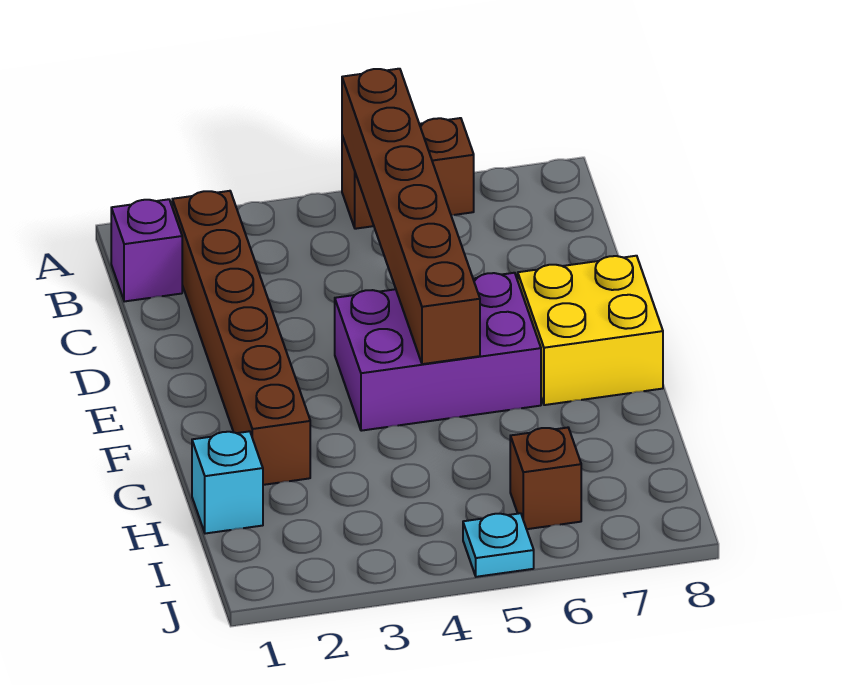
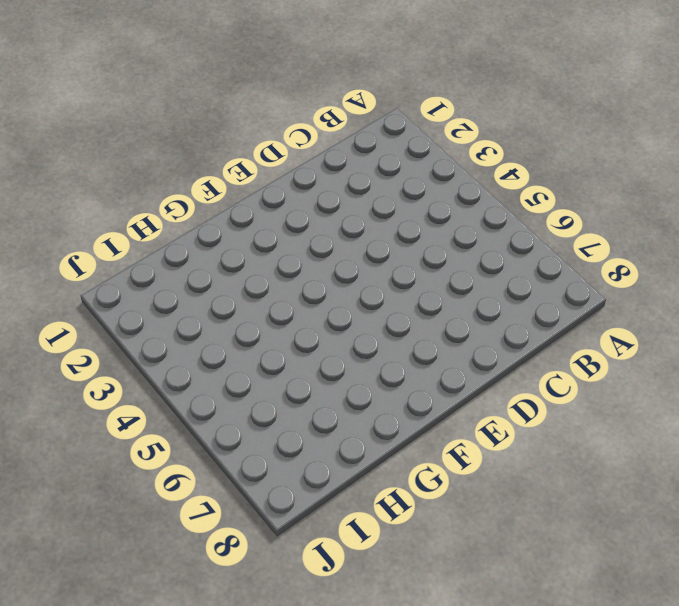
none -> brown 1x2 brick [342,118,474,229]
none -> purple 1x1 brick [111,199,182,302]

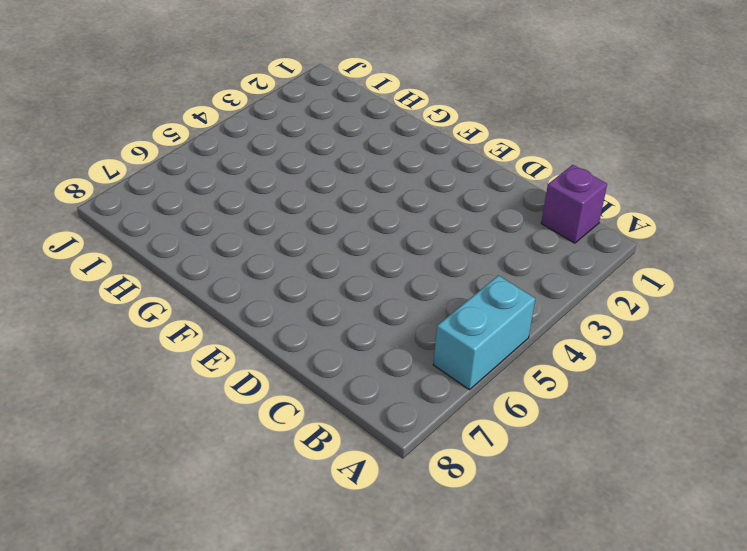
cyan 1x2 brick [433,276,535,390] -> brown 1x2 brick [342,118,474,229]
none -> brown 1x6 brick [172,191,310,485]
none -> purple 2x3 brick [335,273,541,431]

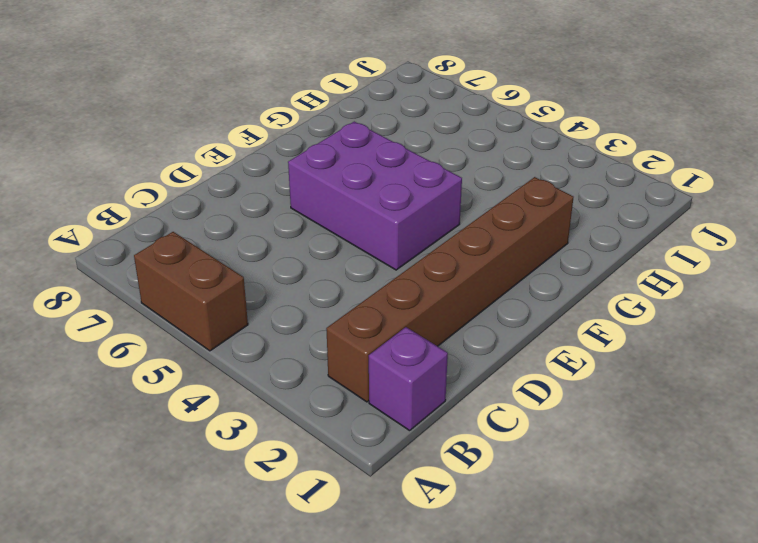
none -> yellow 2x2 brick [518,256,663,405]
none -> cyan 1x1 brick [192,431,263,534]

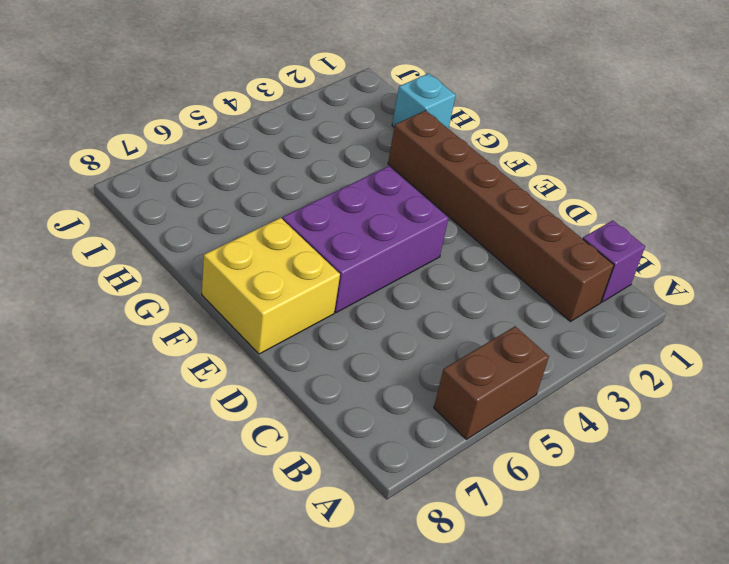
none -> brown 1x1 brick [510,428,581,529]
none -> cyan 1x1 plate [463,513,534,577]

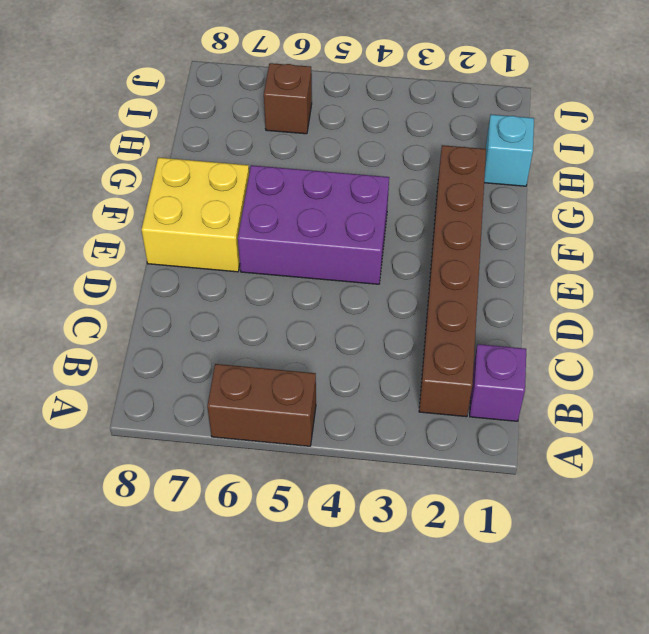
none -> cyan 1x1 plate [463,513,534,577]
none -> brown 1x6 brick [342,69,480,364]

